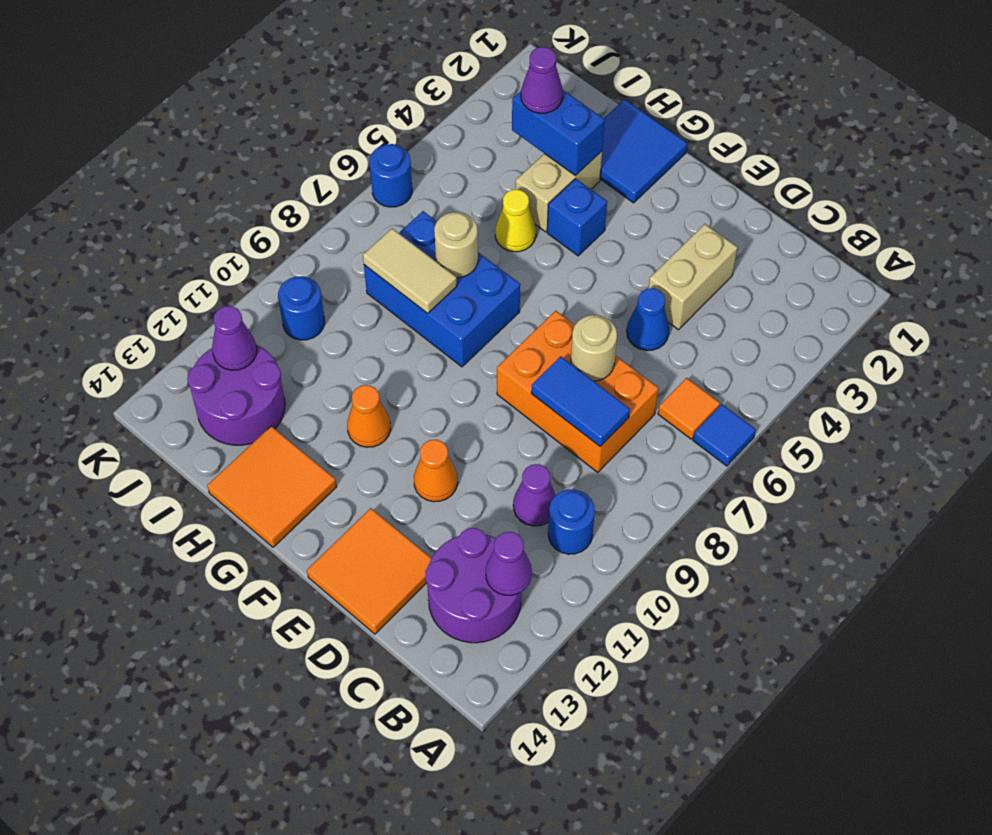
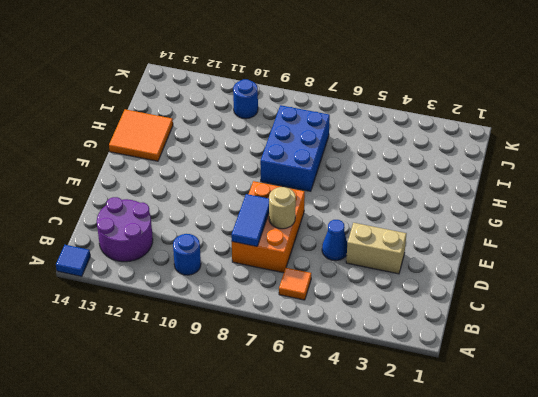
blue 1x1 tile [56,245,90,276] -> blue 1x1 tile moved to [693,404,756,466]
none -> purple 1x1 cone [513,464,556,526]
none -> orange 2x2 tile [307,508,431,634]
none -> orange 1x1 cone [414,440,458,502]

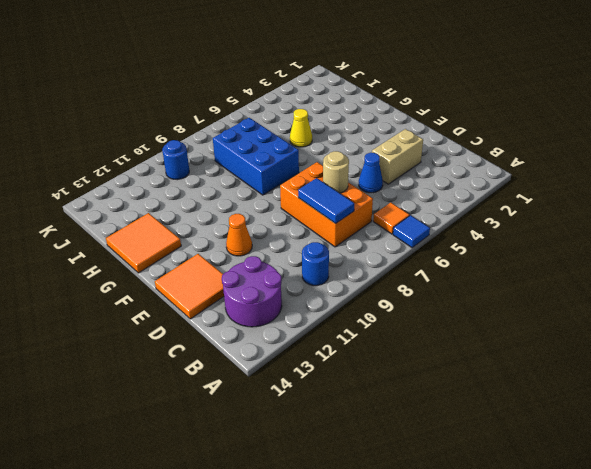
none -> purple 1x1 cone [513,464,556,526]
none -> blue 2x2 tile [600,100,687,203]
none -> blue 1x1 brick [547,179,607,256]

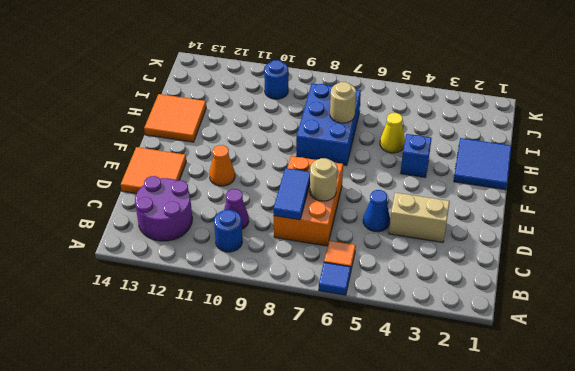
none -> orange 1x1 cone [347,385,391,447]
none -> tan 1x2 brick [515,152,602,232]
none -> purple 2x2 round brick [187,345,285,445]

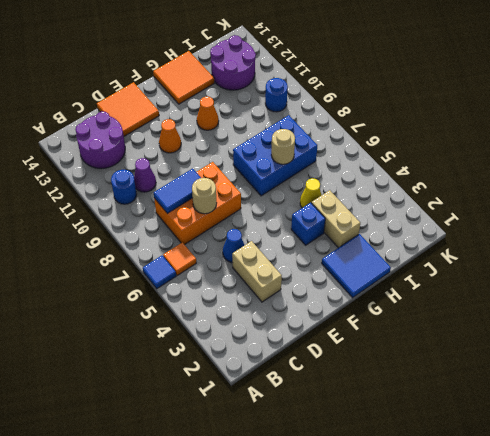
none -> blue 1x1 round brick [370,144,412,207]
none -> purple 1x1 cone [486,532,532,595]
none -> blue 1x2 brick [512,90,605,176]

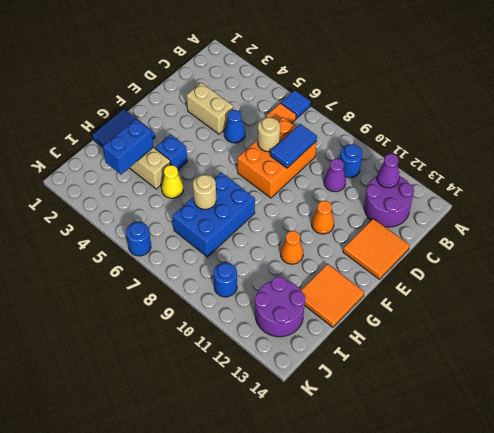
none -> tan 1x2 tile [363,228,457,313]
none -> purple 1x1 cone [212,306,257,370]
none -> purple 1x1 cone [521,47,563,113]

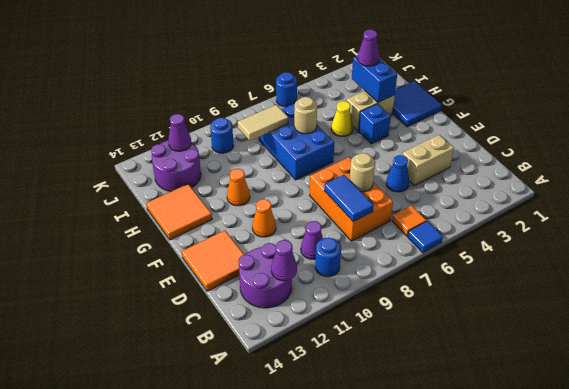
tan 1x2 tile [238,105,288,141] -> tan 1x2 tile turned to [363,228,457,313]

